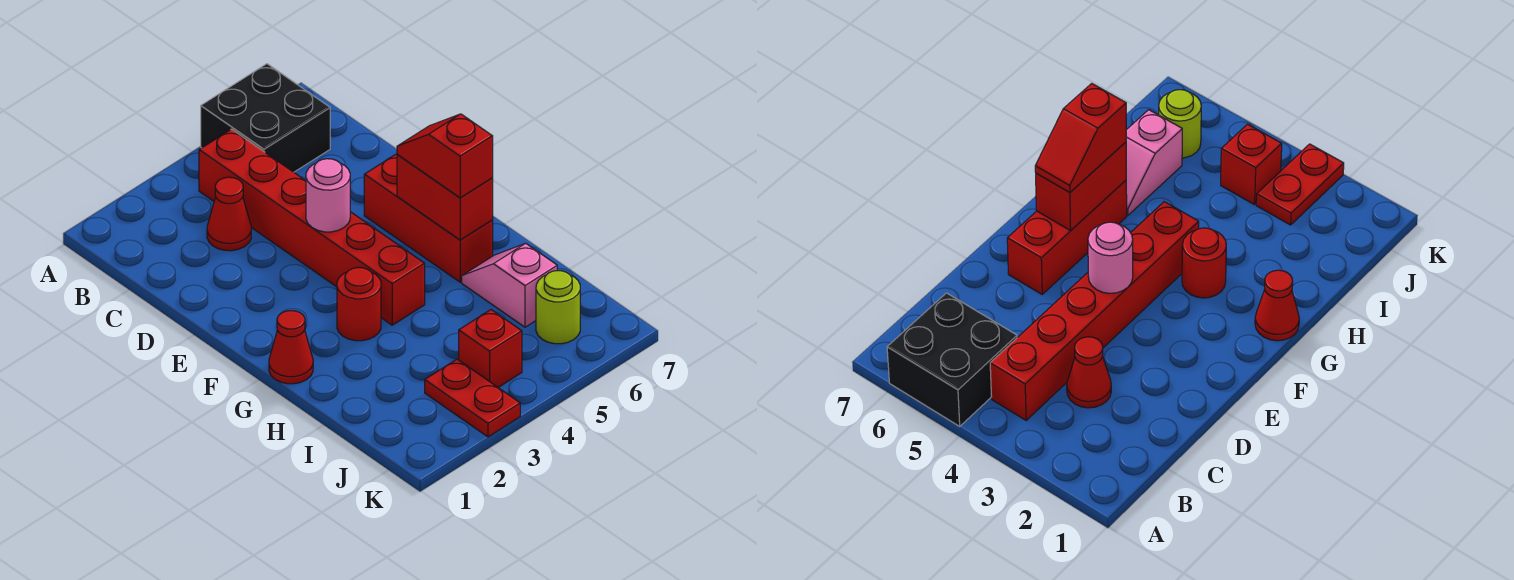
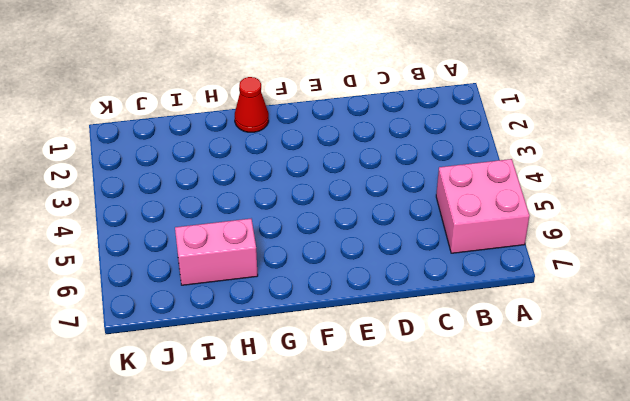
pink 2x2 brick [436,159,530,253] -> black 2x2 brick [201,64,330,172]
pink 1x2 brick [175,219,258,285] -> pink 1x2 slope [462,243,557,327]
none -> red 1x6 brick [199,129,425,325]
none -> red 1x1 cone [207,177,251,251]
none -> red 1x3 brick [364,154,493,282]

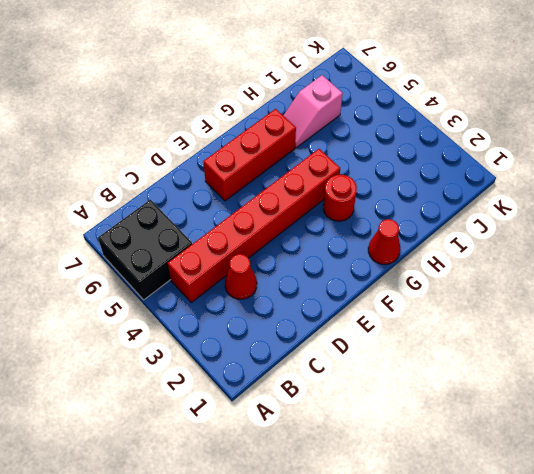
none -> red 1x2 plate [425,359,520,437]
none -> red 1x1 brick [459,310,522,388]
none -> lime 1x1 round brick [536,271,580,344]

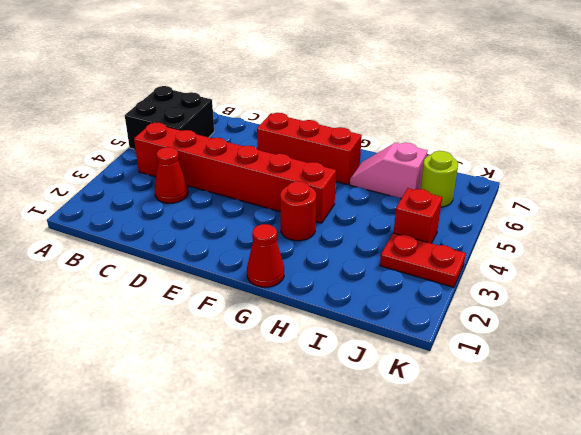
none -> pink 1x1 round brick [306,159,350,232]
none -> red 1x2 brick [397,155,493,240]
none -> red 1x2 slope [397,114,493,198]

